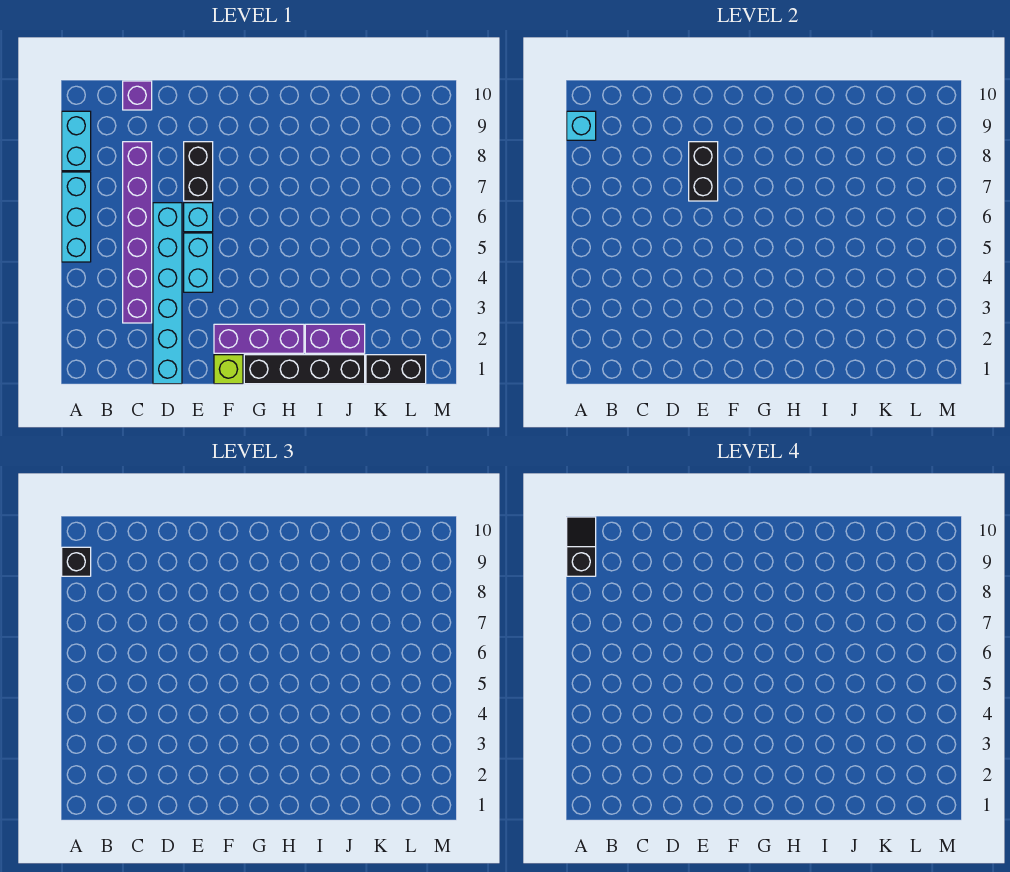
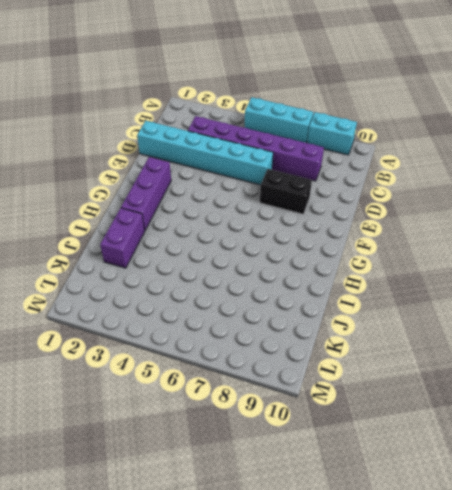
none -> purple 1x1 brick [123,81,152,110]
none -> cyan 1x2 brick [184,233,213,292]
none -> cyan 1x1 brick [184,203,213,232]

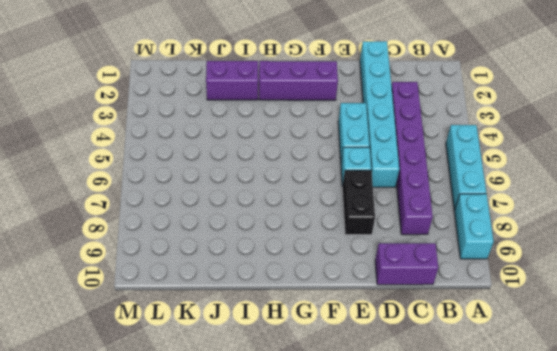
purple 1x2 brick [375,243,438,285] -> purple 1x1 brick [123,81,152,110]
none -> lime 1x1 brick [214,355,243,384]
none -> black 1x4 brick [244,355,365,384]
none -> black 1x2 brick [366,355,426,384]

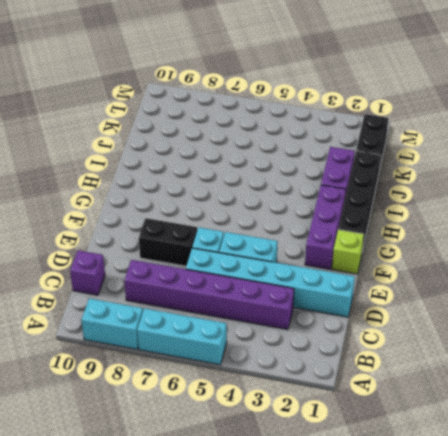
none -> cyan 1x1 brick [567,111,596,140]
none -> black 1x2 brick [689,142,718,201]
none -> black 1x1 brick [62,547,91,576]

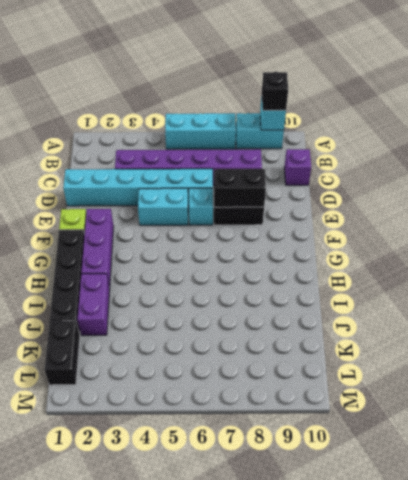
none -> black 1x2 slope [567,517,596,576]

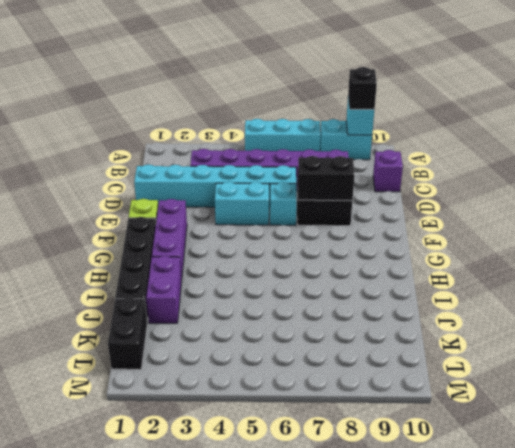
none -> black 1x2 slope [567,517,596,576]

